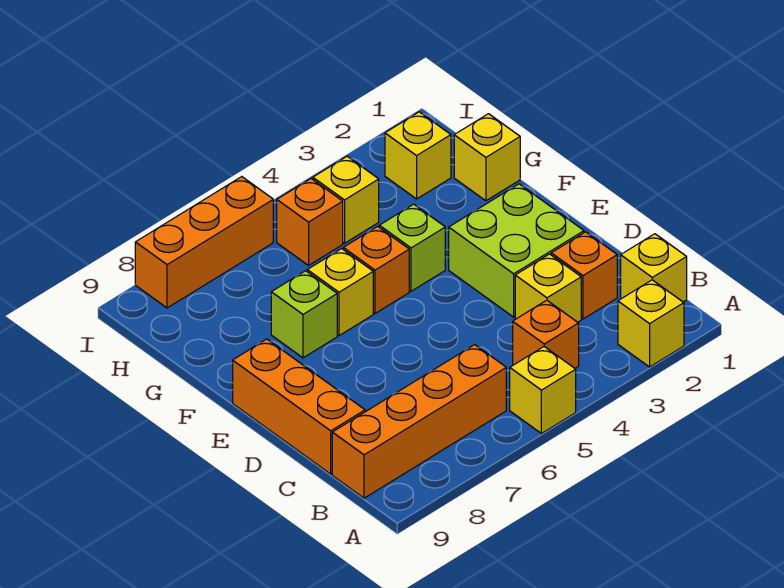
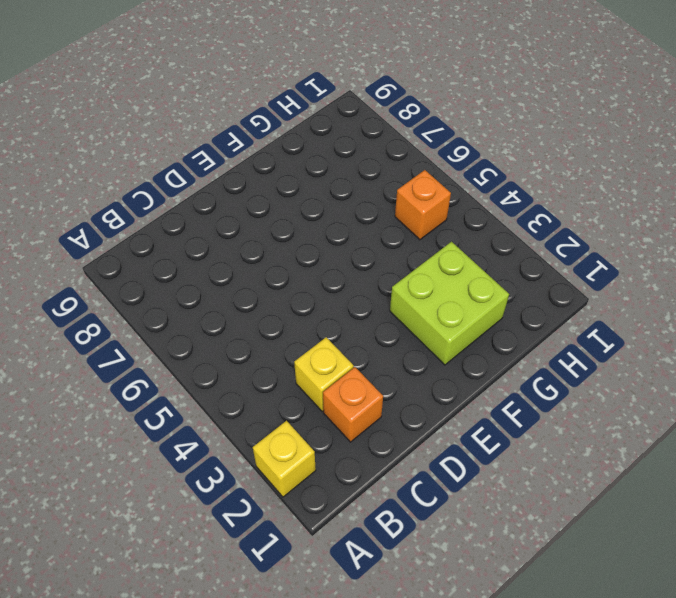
lime 2x2 brick [390,242,509,365] -> lime 2x2 brick moved to [449,184,584,317]
none -> yellow 1x1 brick [510,347,576,434]
none -> yellow 1x1 brick [621,234,687,302]
none -> orange 1x1 brick [513,300,579,368]

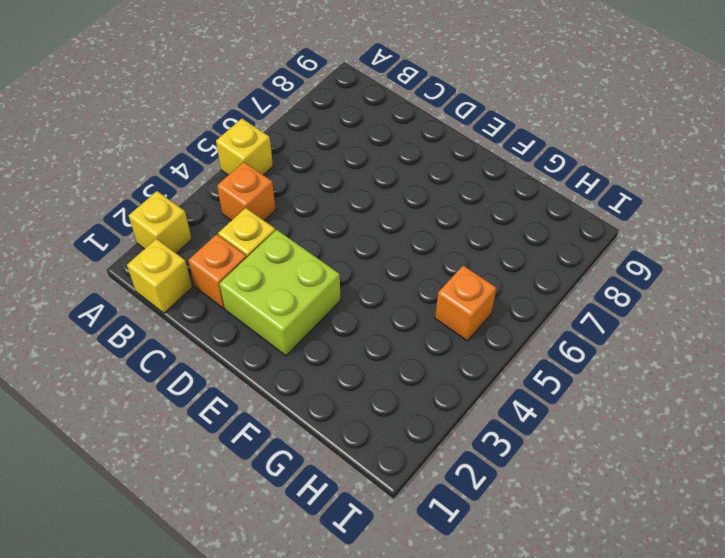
none -> orange 1x4 brick [332,345,506,498]
none -> orange 1x3 brick [233,339,365,474]
none -> lime 1x1 brick [379,204,445,291]

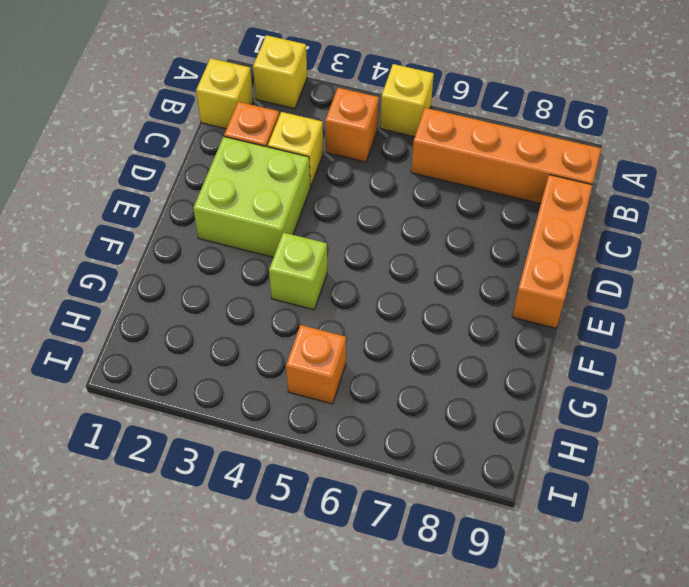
none -> orange 1x1 brick [343,226,409,313]
none -> yellow 1x1 brick [307,249,373,336]
none -> lime 1x1 brick [271,271,337,358]

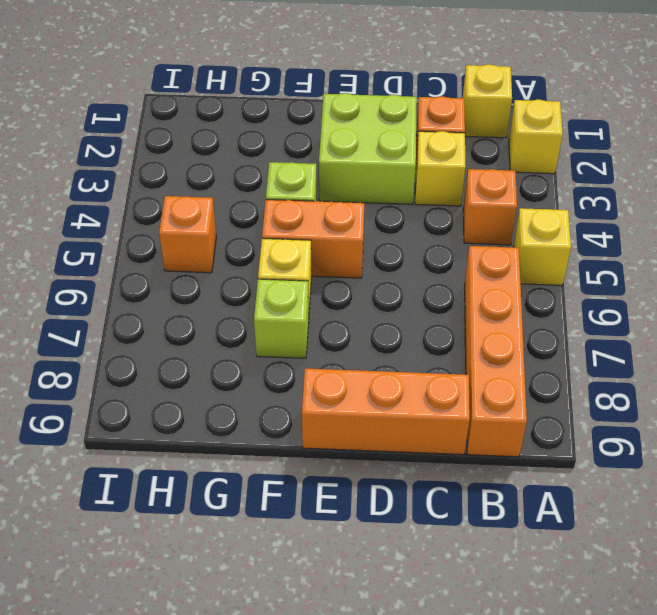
orange 1x2 brick [262,200,364,278] -> orange 1x1 brick [343,226,409,313]
none -> yellow 1x1 brick [454,114,520,201]
none -> yellow 1x1 brick [385,112,451,199]
none -> yellow 1x1 brick [313,156,379,243]

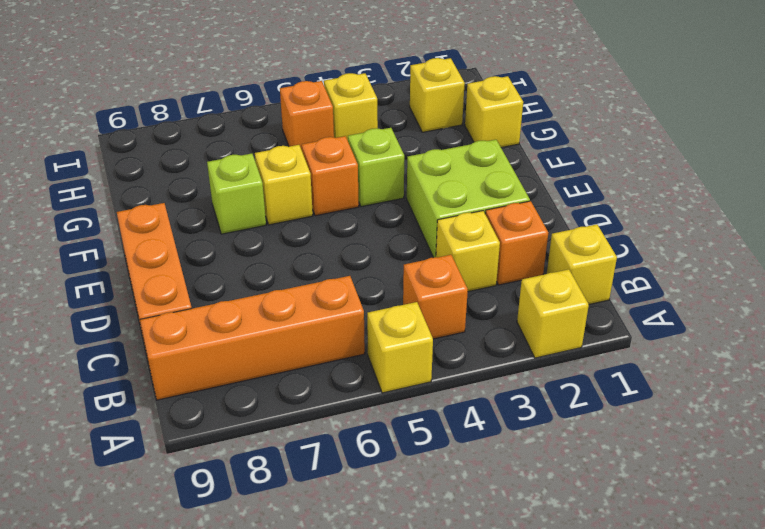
none -> orange 1x3 brick [135,177,273,308]

